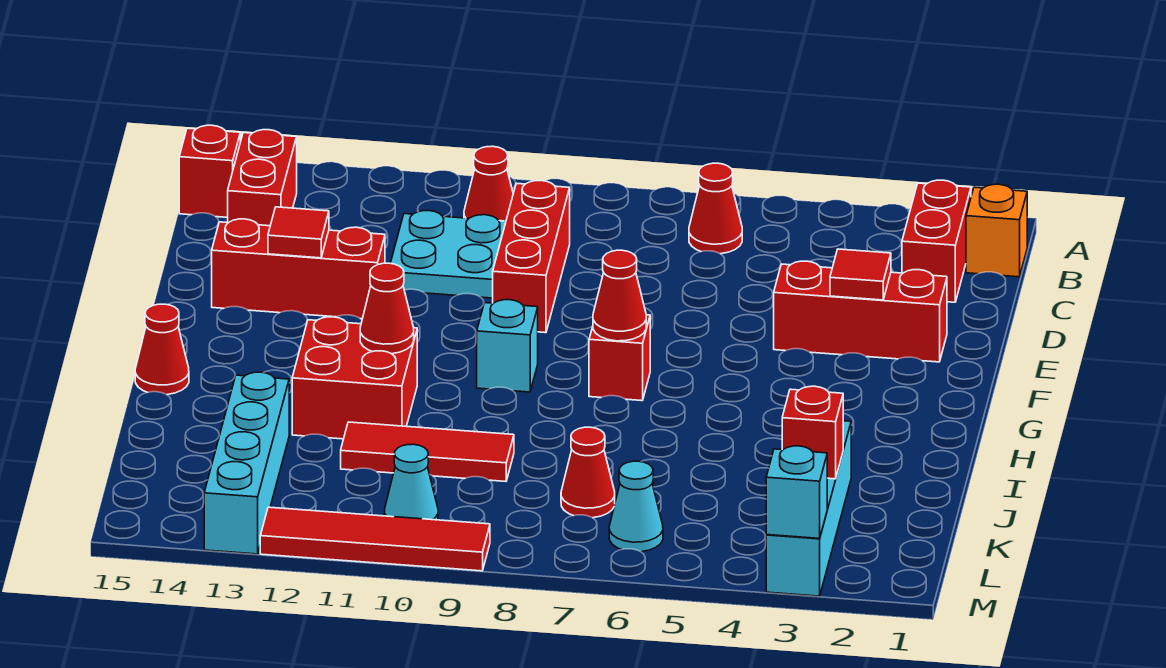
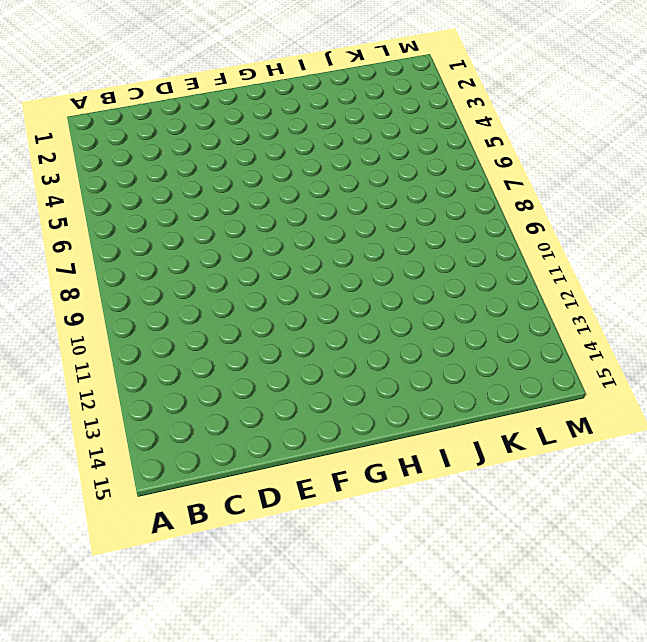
none -> orange 1x1 brick [966,184,1027,277]
none -> red 1x2 brick [902,180,971,302]
none -> red 1x1 cone [689,163,742,254]

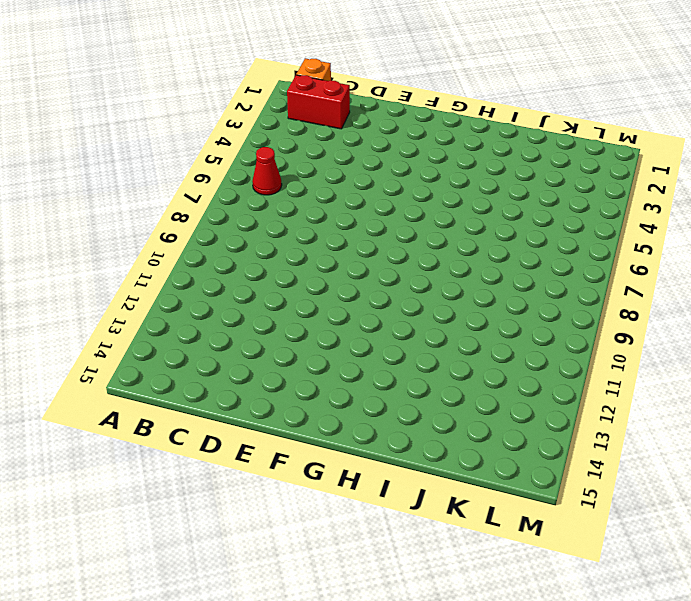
none -> red 1x1 cone [464,146,513,221]
none -> red 1x2 brick [228,130,297,226]
none -> red 1x1 brick [179,125,240,218]

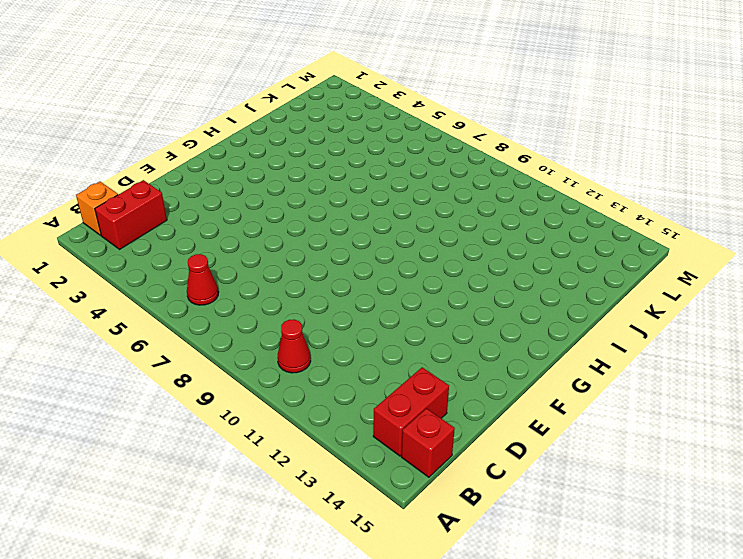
none -> red 1x3 brick [493,180,570,333]
none -> cyan 2x2 plate [390,211,506,298]
none -> red 1x3 brick [774,261,947,362]

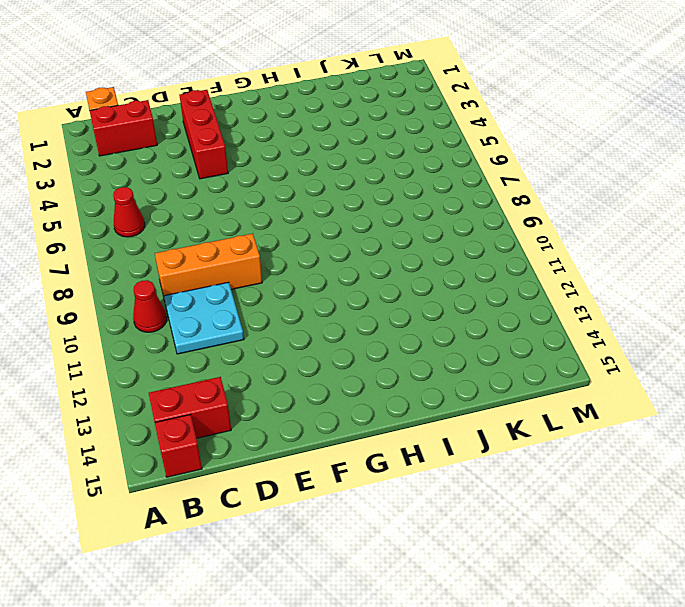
orange 1x3 brick [155,234,262,296] -> red 1x3 brick [493,180,570,333]
none -> red 1x3 brick [212,219,385,319]
none -> red 1x1 brick [589,315,650,401]
none -> cyan 1x1 brick [477,300,538,392]

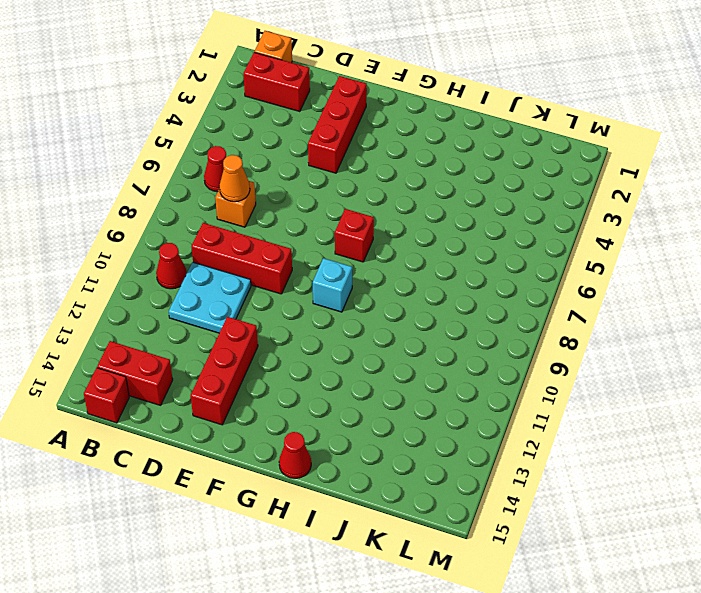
orange 1x1 brick [215,181,256,227] -> none
orange 1x1 cone [219,155,250,202] -> none
none -> red 2x2 brick [292,317,417,439]
none -> cyan 1x4 brick [766,421,851,596]
none -> red 1x3 tile [341,422,514,482]

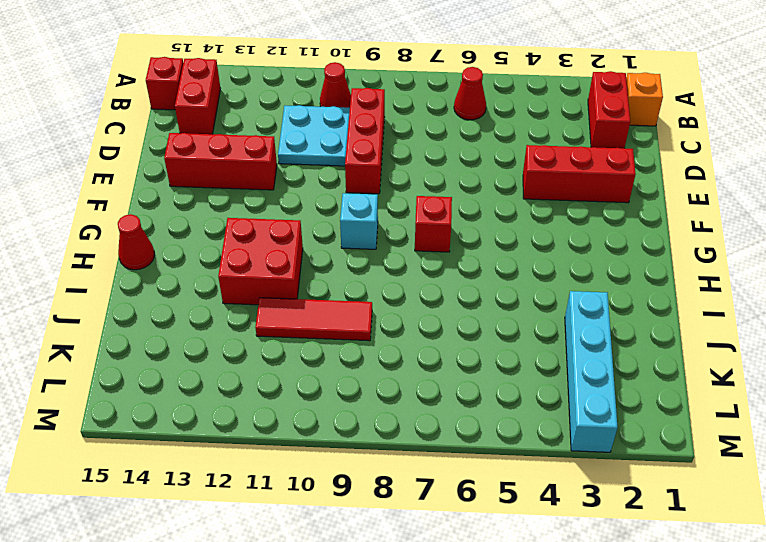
none -> cyan 1x4 brick [204,372,289,554]
none -> red 1x1 cone [561,427,615,518]
none -> cyan 1x1 cone [609,461,663,552]

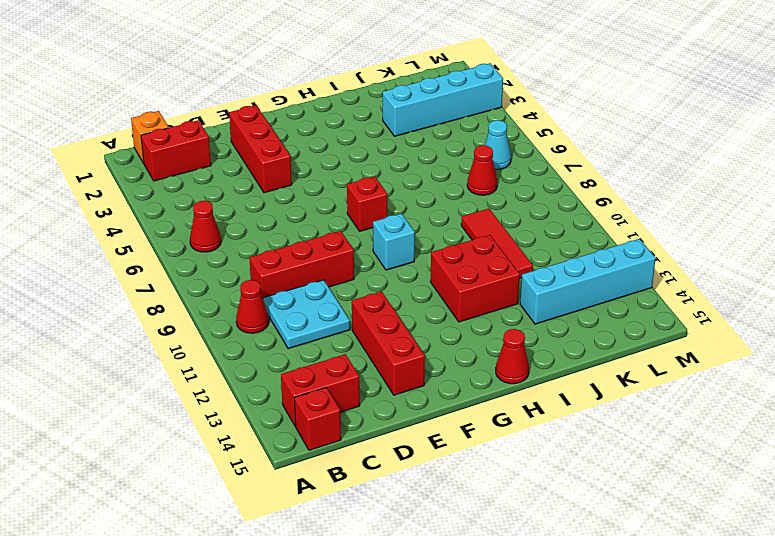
none -> cyan 1x1 cone [385,444,438,520]
none -> red 1x4 tile [260,507,490,571]
none -> red 1x1 tile [830,249,891,300]

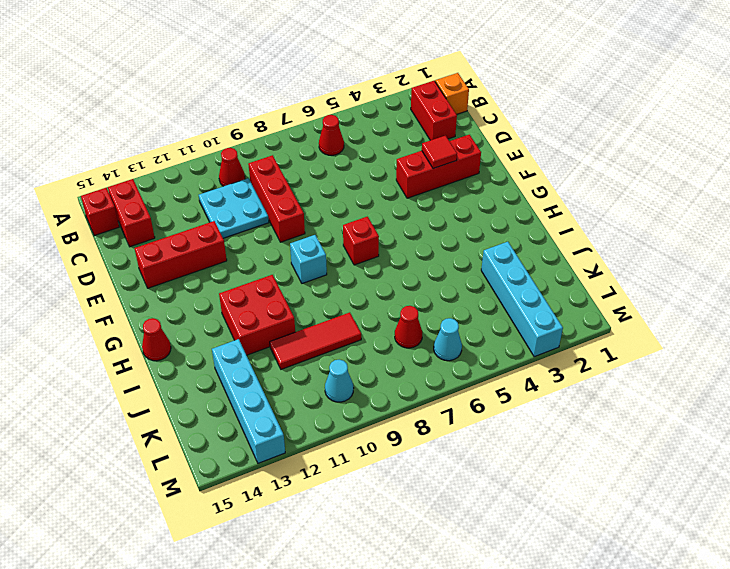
none -> red 1x4 tile [260,507,490,571]
none -> red 1x1 tile [268,207,329,258]
none -> red 1x1 cone [593,250,646,341]

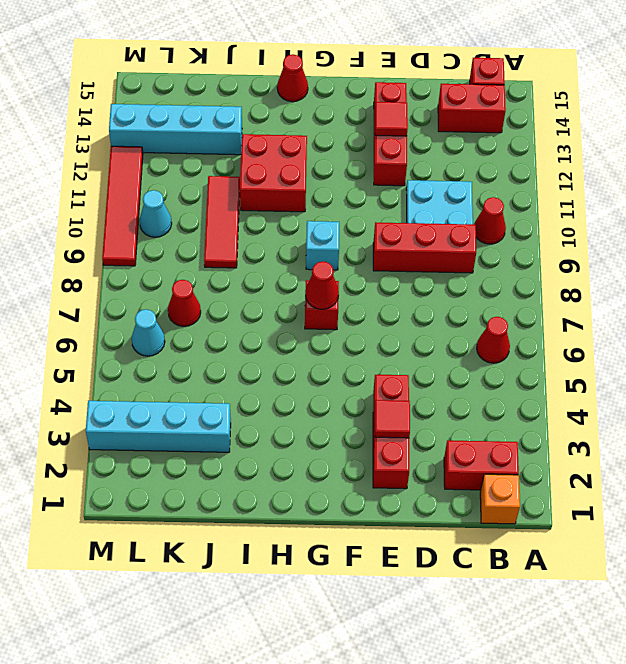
none -> red 1x1 cone [360,263,414,354]
none -> red 1x1 brick [782,386,843,479]
none -> cyan 1x1 brick [766,446,827,538]

